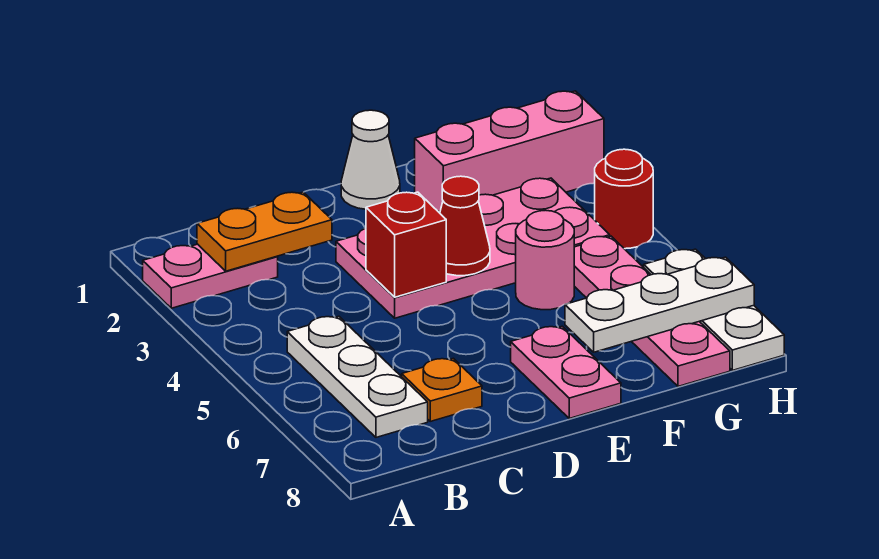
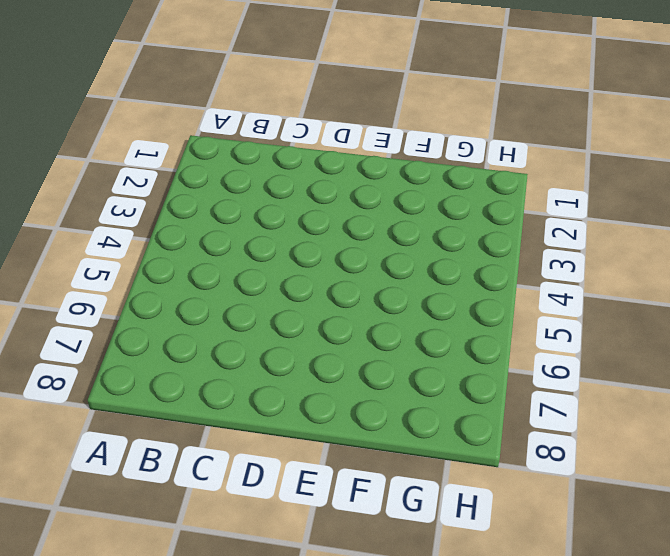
none -> pink 1x2 plate [143,244,278,308]
none -> white 1x3 plate [287,316,428,437]
none -> orange 1x1 plate [402,358,482,421]

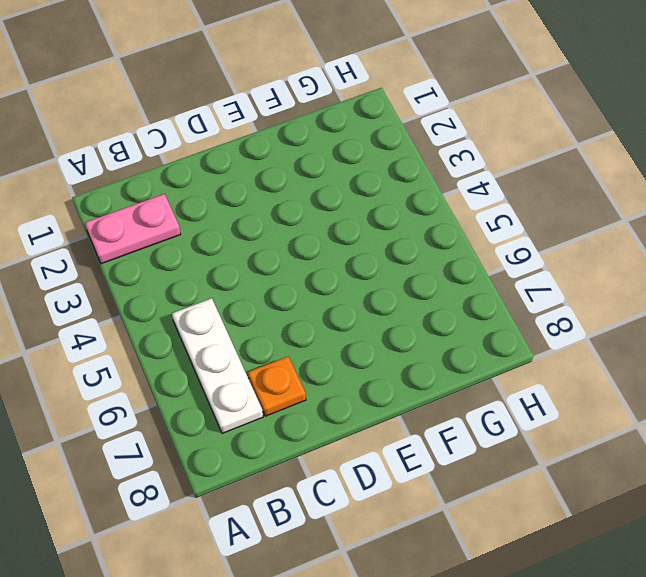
none -> pink 2x4 plate [336,178,610,318]
none -> white 1x1 cone [341,110,400,209]
none -> pink 1x2 plate [511,326,621,418]

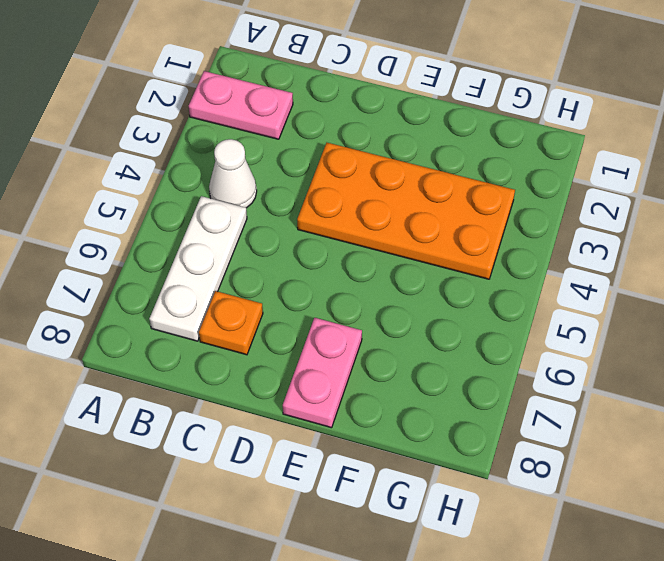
white 1x1 cone [209,139,257,208] -> white 1x1 cone moved to [341,110,400,209]
orange 2x4 plate [297,143,515,279] -> pink 2x4 plate [336,178,610,318]
none -> pink 1x3 brick [415,91,604,211]
none -> pink 1x1 round brick [516,210,574,310]
none -> pink 1x4 plate [574,236,730,386]

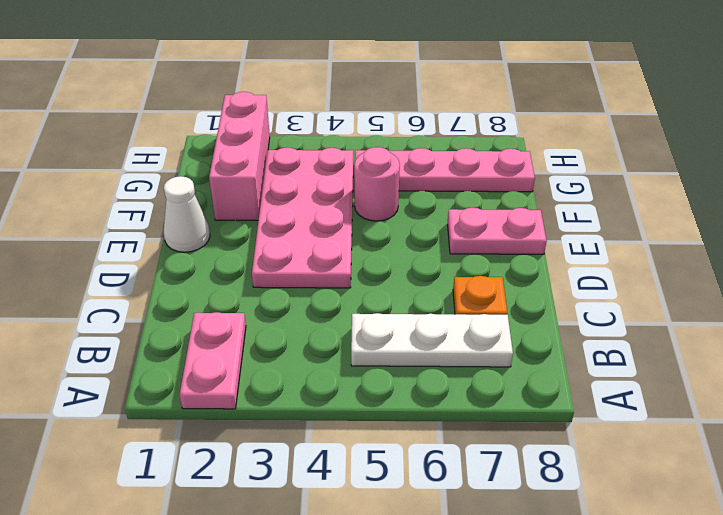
none -> red 1x1 round brick [595,149,653,249]
none -> white 1x3 plate [644,249,784,370]
none -> orange 1x2 plate [197,192,332,271]

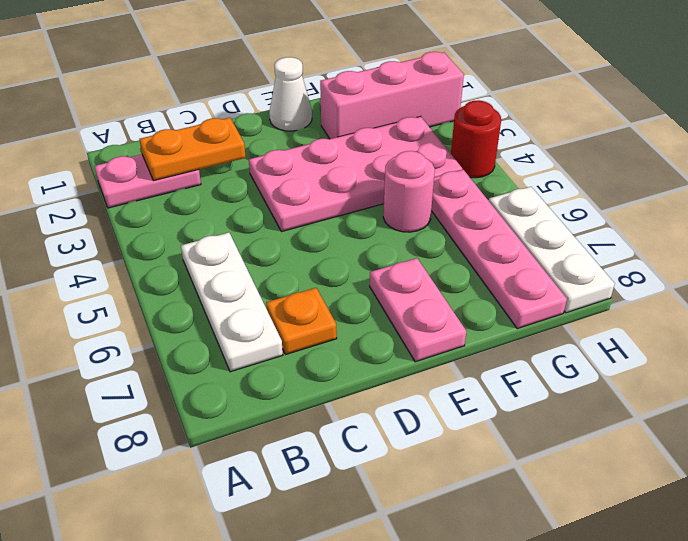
none -> red 1x1 brick [366,192,446,297]
none -> red 1x1 cone [440,176,490,276]
none -> white 1x3 plate [565,257,754,352]

